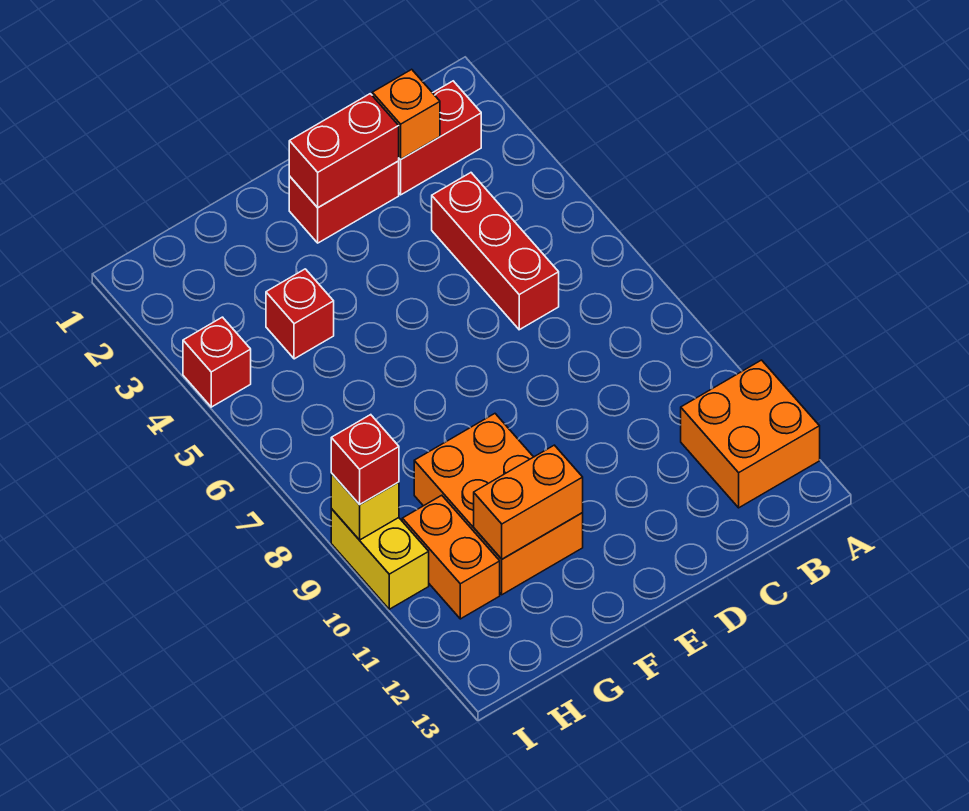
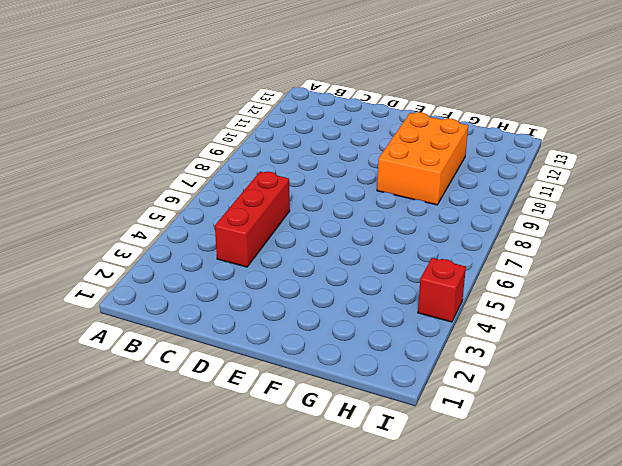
none -> orange 2x2 brick [681,360,820,508]
none -> red 1x2 brick [399,81,481,195]
none -> red 1x2 brick [289,161,399,243]

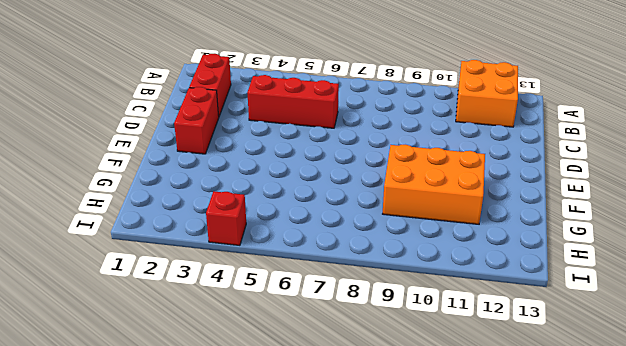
none -> red 1x1 brick [266,269,334,359]
none -> orange 1x2 brick [402,495,500,619]
none -> yellow 1x2 brick [331,509,429,609]

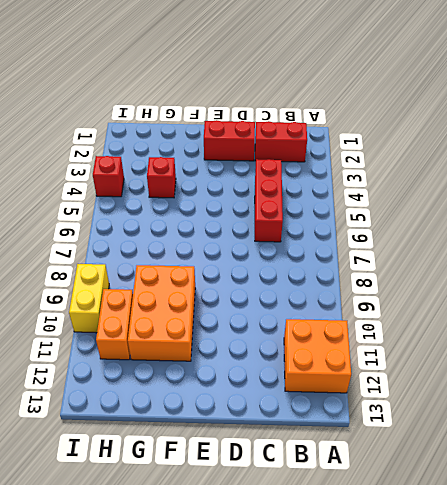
none -> orange 1x1 brick [372,69,440,159]
none -> red 1x2 brick [289,94,399,208]
none -> orange 1x2 brick [474,445,583,559]

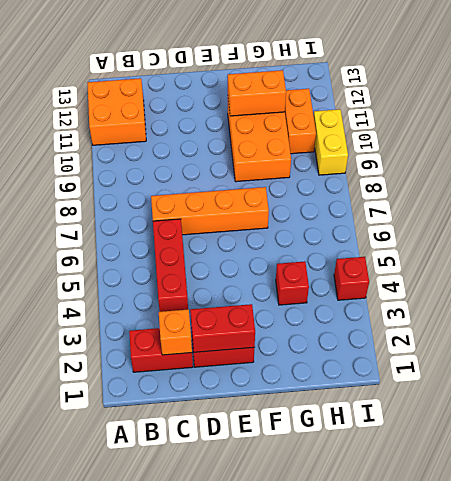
orange 1x4 brick [151,187,269,235] -> none
none -> yellow 1x1 brick [331,473,399,540]
none -> red 1x1 brick [331,415,399,505]

